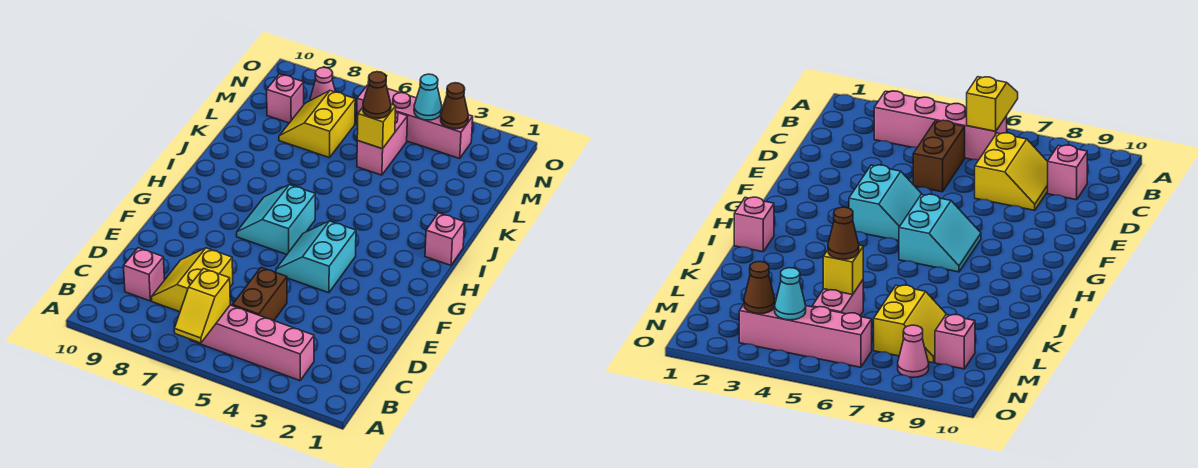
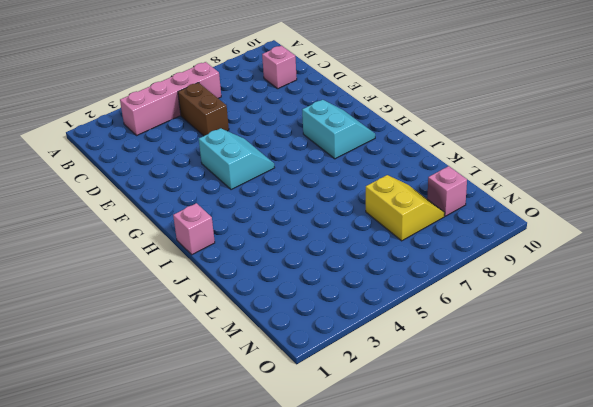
cyan 2x2 slope [302,100,375,159] -> cyan 2x2 slope moved to [237,185,315,254]
none -> yellow 2x2 slope [151,248,233,312]
none -> pink 1x2 brick [357,111,407,175]
none -> pink 1x4 brick [357,84,473,158]

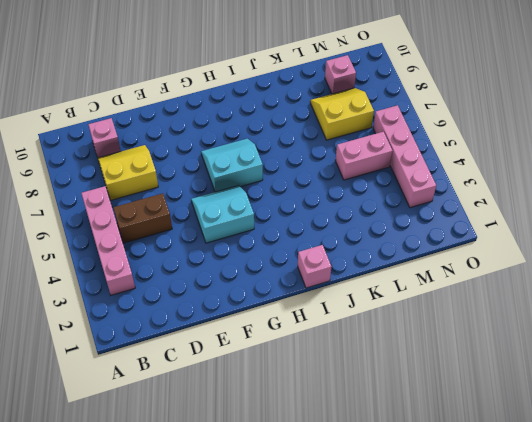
none -> pink 1x1 cone [310,67,335,100]
none -> yellow 1x2 slope [174,269,230,343]
none -> yellow 1x1 brick [357,104,396,149]

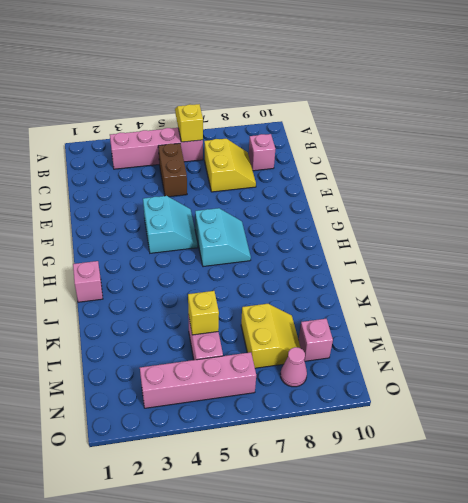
none -> brown 1x1 cone [441,83,468,129]
none -> cyan 1x1 cone [414,74,442,120]
none -> brown 1x1 cone [363,72,391,118]

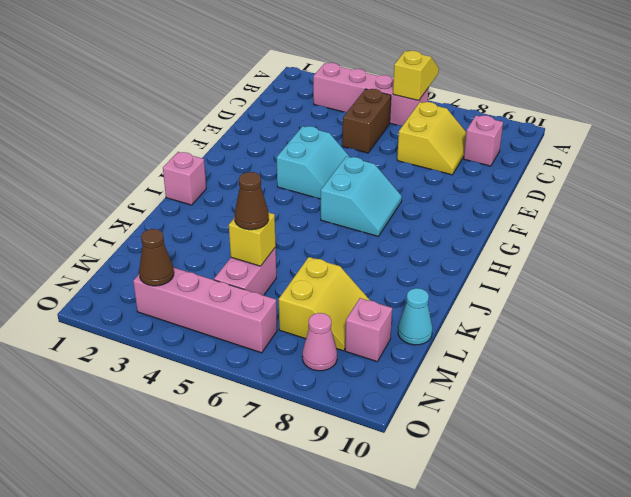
cyan 1x1 cone [398,288,432,345] -> cyan 1x1 cone moved to [414,74,442,120]

